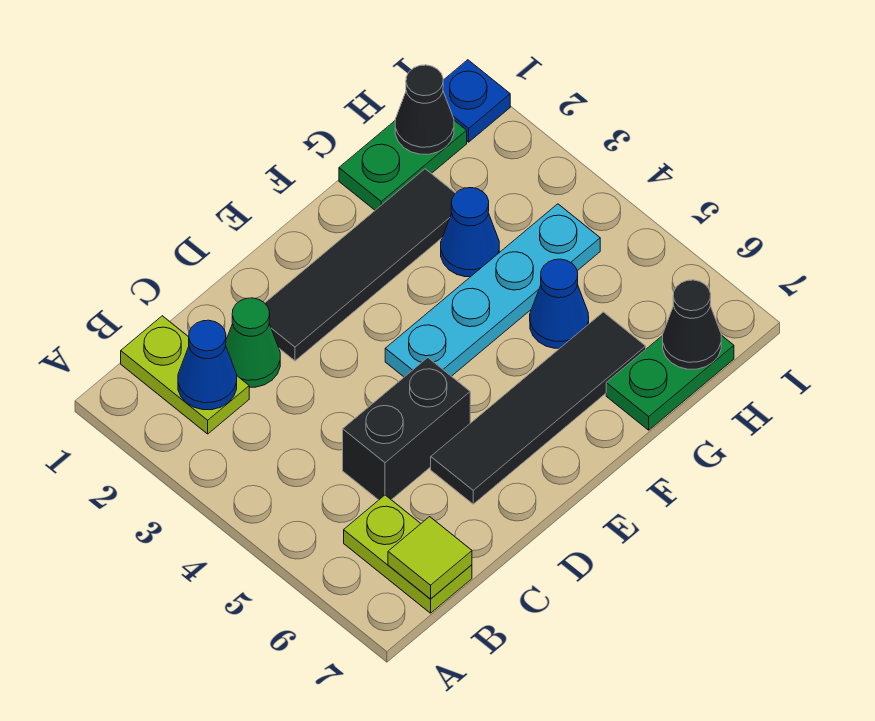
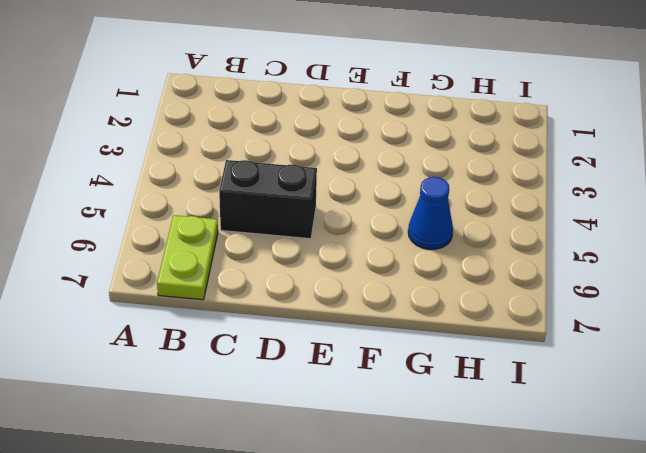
none -> lime 1x2 plate [121,316,249,434]
none -> green 1x1 cone [226,298,280,387]
none -> black 1x4 tile [265,169,455,361]

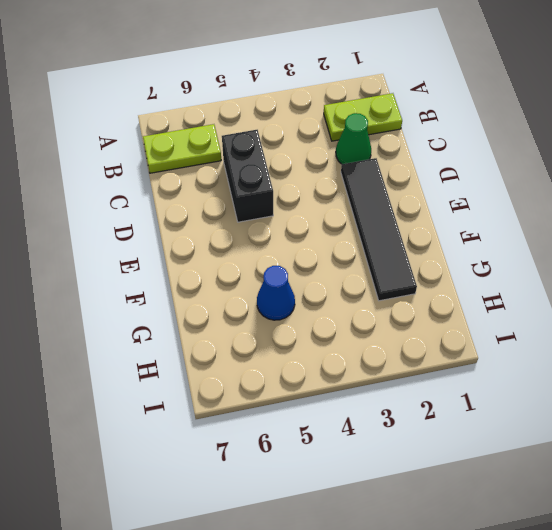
none -> black 1x4 tile [431,312,646,504]
none -> cyan 1x4 plate [385,204,600,377]
none -> green 1x2 plate [339,121,467,210]

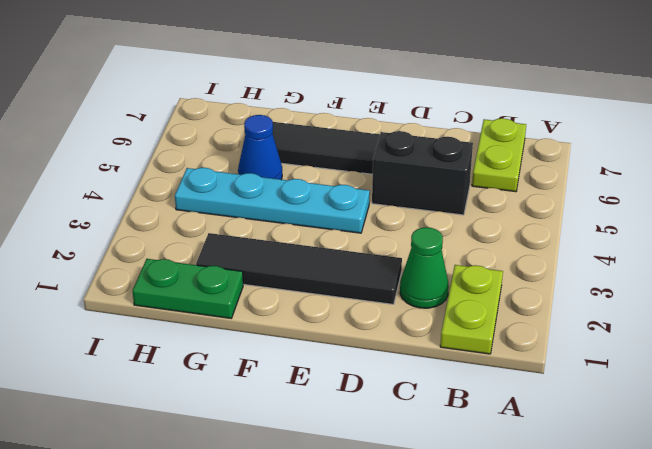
none -> blue 1x1 cone [441,188,499,277]
none -> green 1x2 plate [606,335,734,430]
none -> blue 1x1 plate [443,60,510,142]

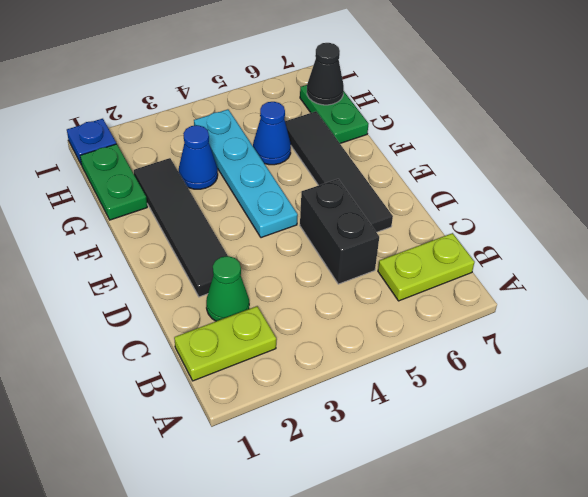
none -> blue 1x1 cone [178,320,237,410]
none -> lime 1x1 tile [388,517,472,599]
none -> black 1x1 cone [395,65,454,154]

